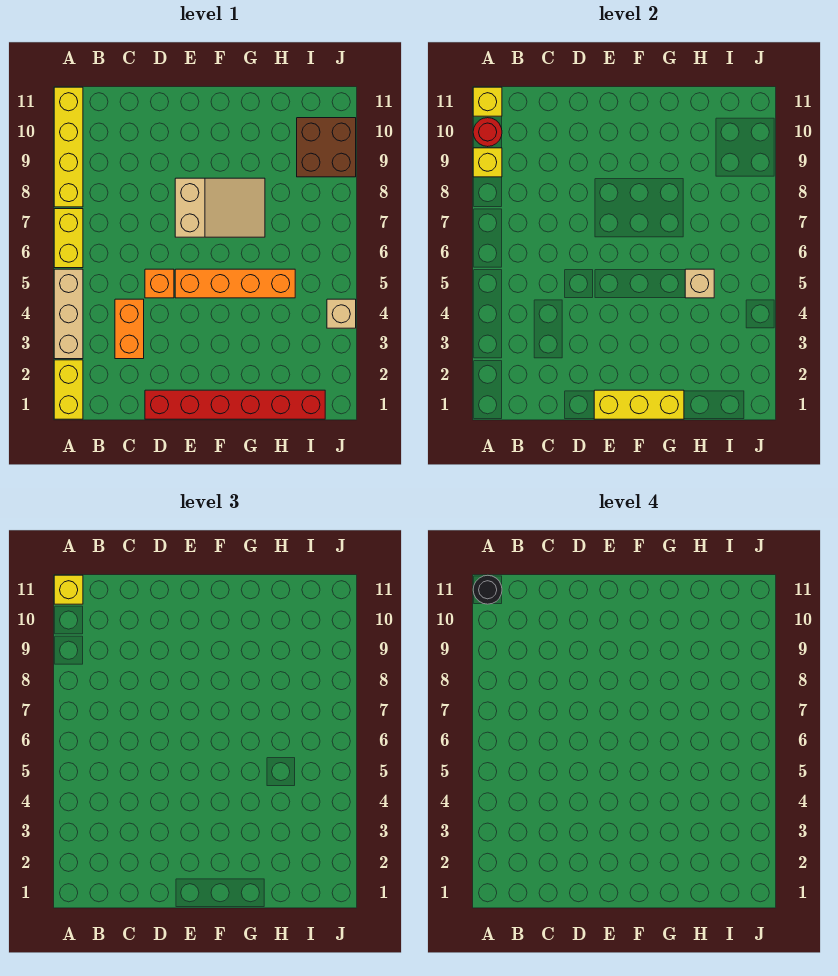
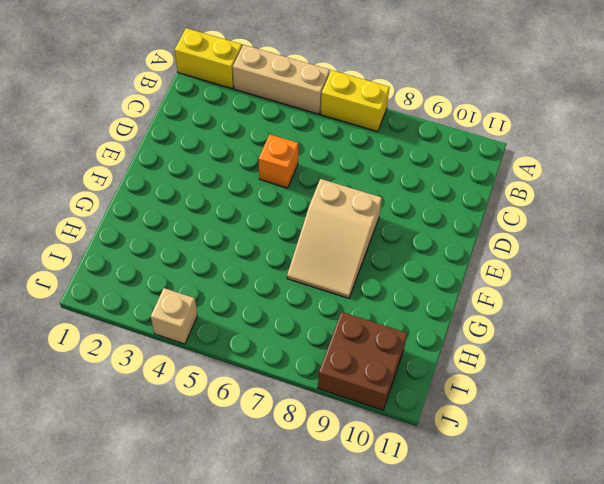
none -> yellow 1x4 brick [54,87,83,207]
none -> orange 1x2 brick [115,299,144,359]
none -> red 1x6 brick [145,390,325,419]

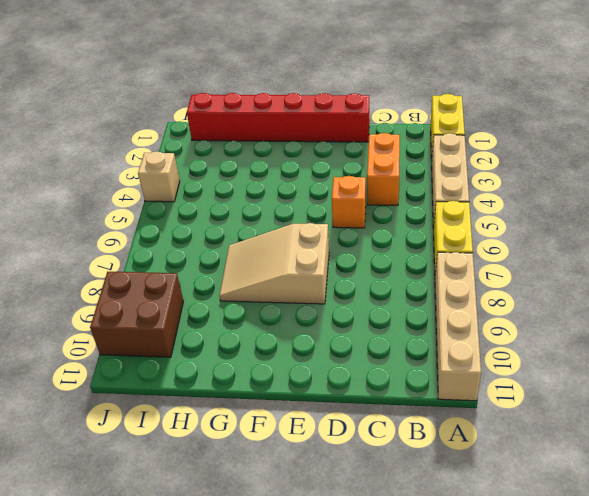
tan 1x4 brick [435,252,481,401] -> yellow 1x4 brick [54,87,83,207]
none -> orange 1x4 brick [175,269,295,298]
none -> yellow 1x1 brick [473,148,502,177]
none -> red 1x1 round brick [473,118,502,147]

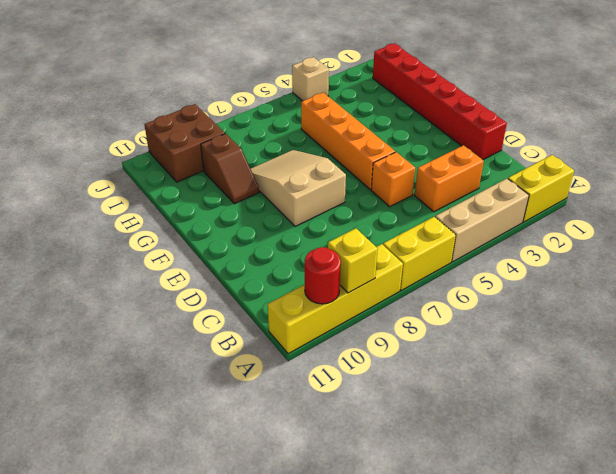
brown 1x2 slope [201,134,259,204] -> none
none -> yellow 1x1 brick [473,87,502,116]
none -> yellow 1x3 brick [594,390,684,419]
none -> tan 1x1 brick [685,269,714,298]

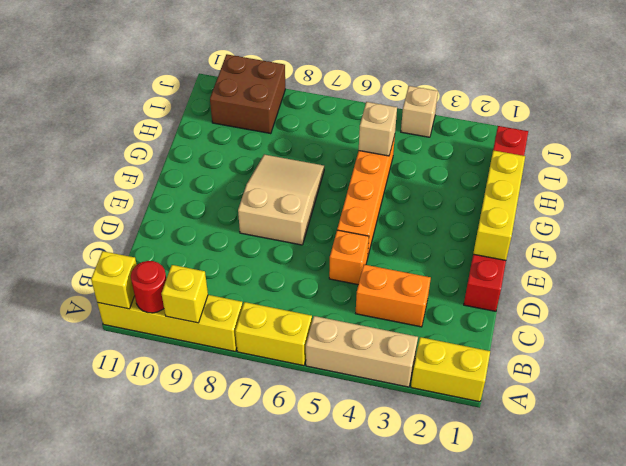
none -> yellow 1x1 brick [54,575,83,604]
none -> black 1x1 round brick [473,575,502,604]

